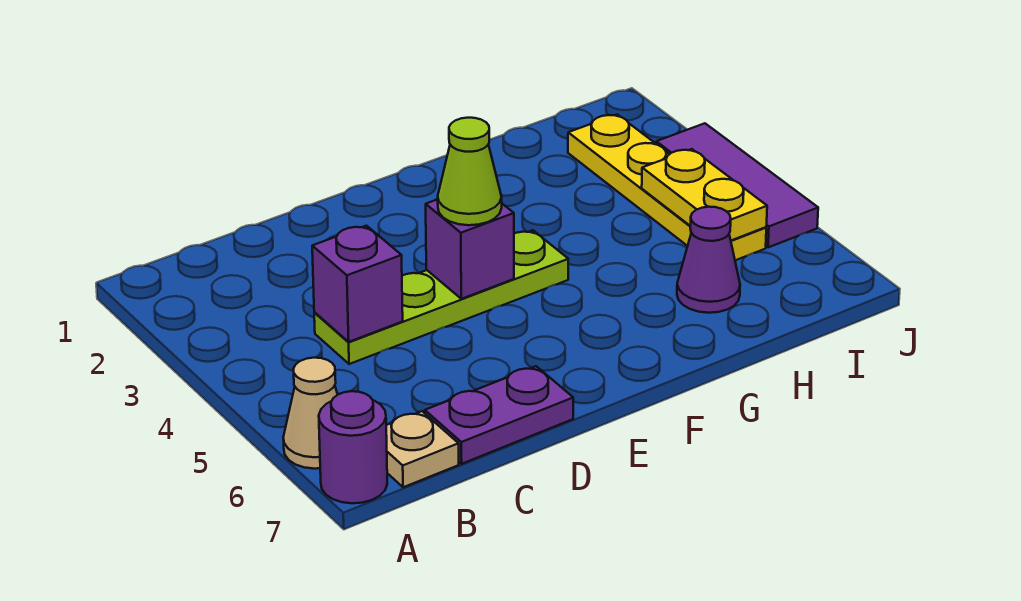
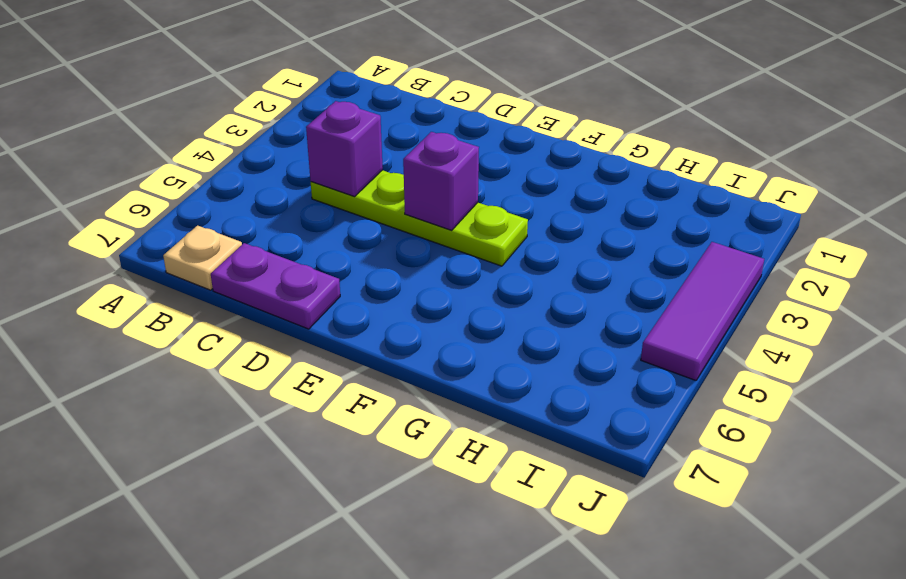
none -> tan 1x1 cone [283,358,338,469]
none -> purple 1x1 round brick [319,391,387,503]
none -> purple 1x1 cone [677,207,740,313]

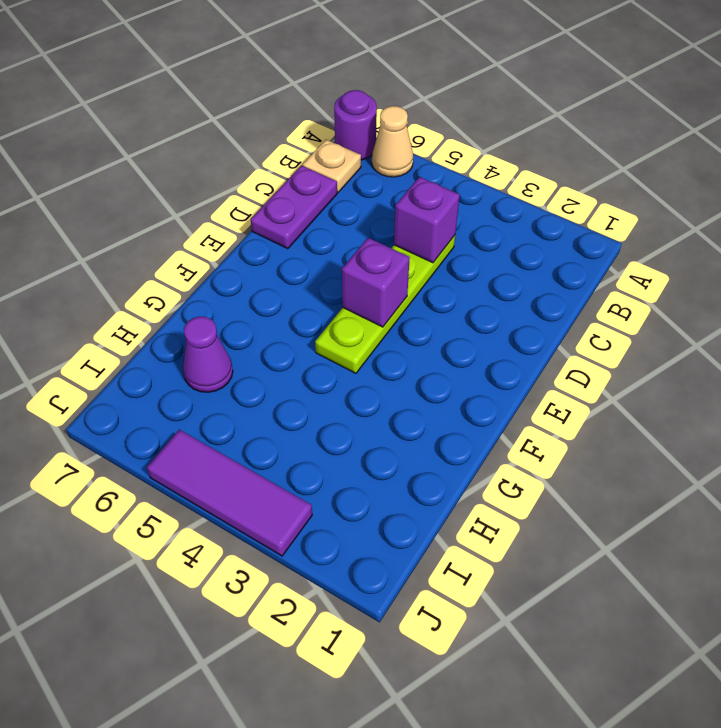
none -> yellow 1x4 plate [568,115,766,260]
none -> yellow 1x2 plate [642,149,767,240]
none -> lime 1x1 cone [438,118,502,225]

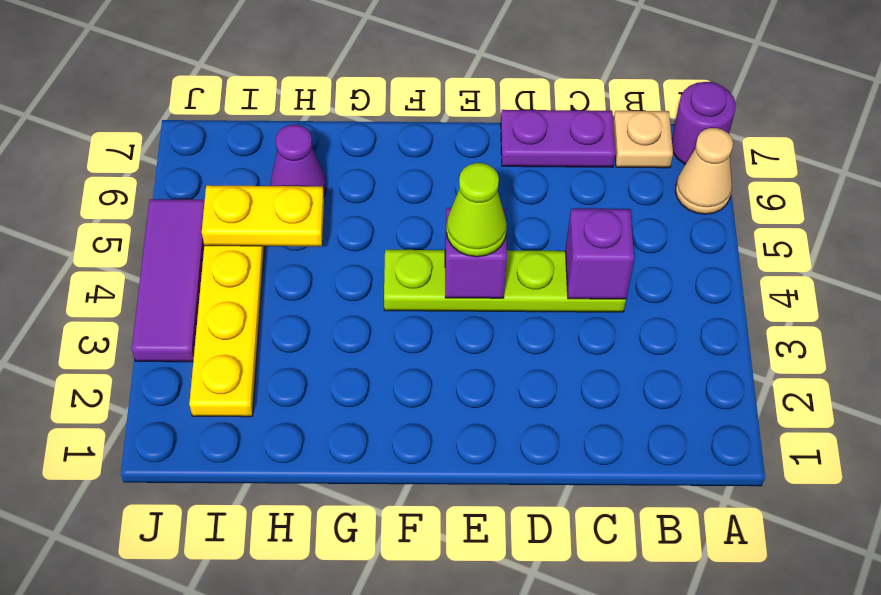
yellow 1x2 plate [202,185,324,246] -> yellow 1x2 plate turned to [642,149,767,240]

